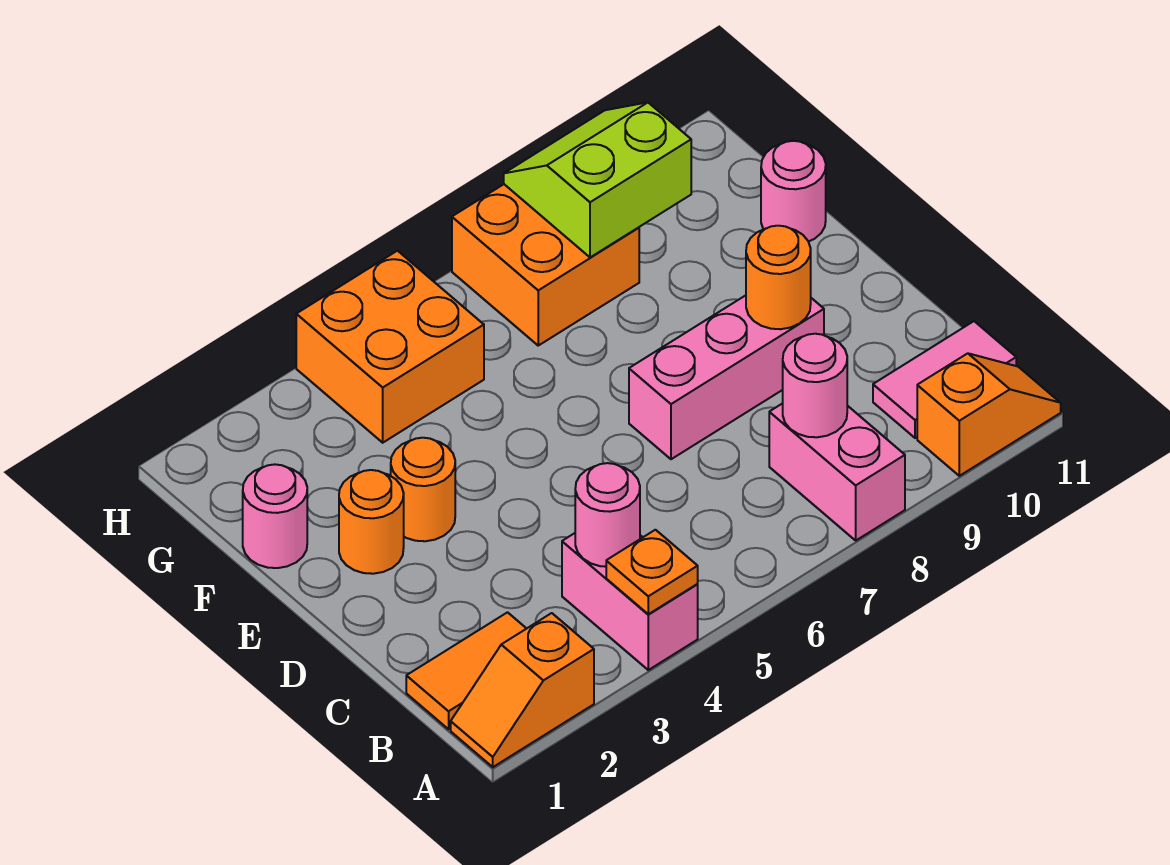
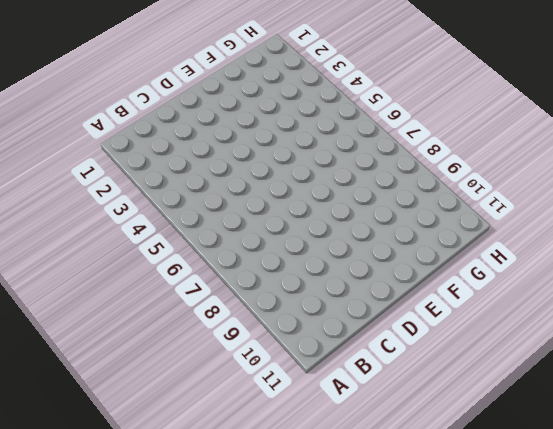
none -> orange 1x2 slope [451,613,594,767]
none -> pink 1x2 brick [562,533,698,670]
none -> pink 1x2 brick [769,403,905,540]

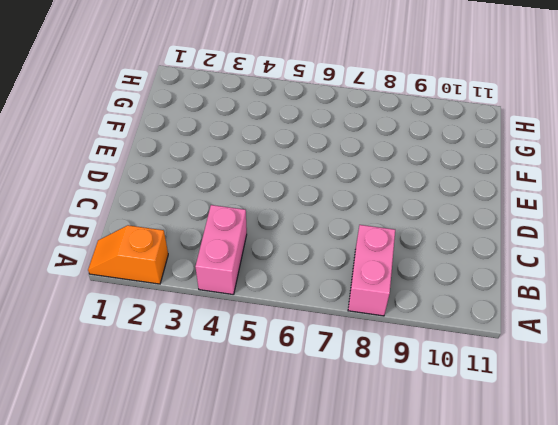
none -> orange 1x2 slope [917,353,1061,476]
none -> orange 1x2 tile [406,612,527,729]
none -> pink 1x2 tile [873,321,1016,438]

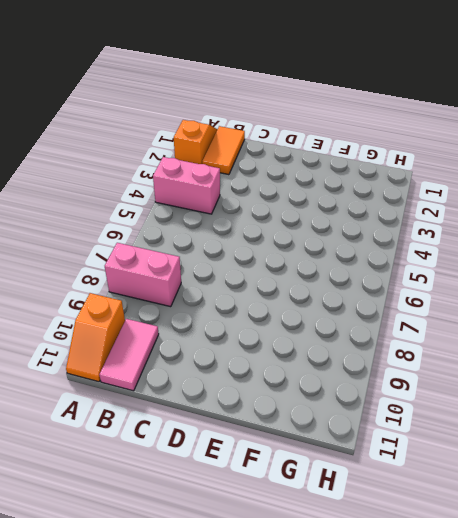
none -> pink 1x3 brick [629,295,824,459]
none -> orange 1x1 round brick [339,470,404,574]
none -> orange 1x1 round brick [391,438,455,541]

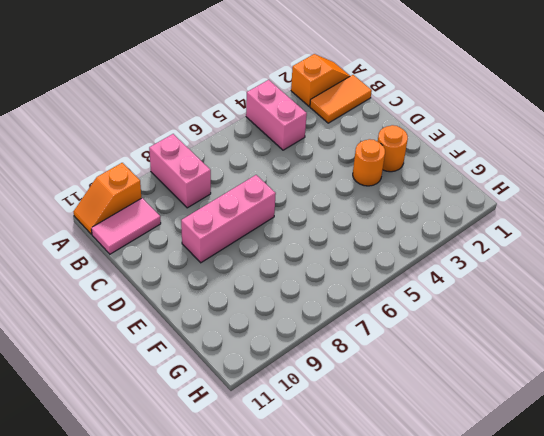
none -> pink 1x1 round brick [243,464,307,568]
none -> pink 1x1 round brick [761,141,826,242]
none -> orange 2x2 brick [296,251,484,443]

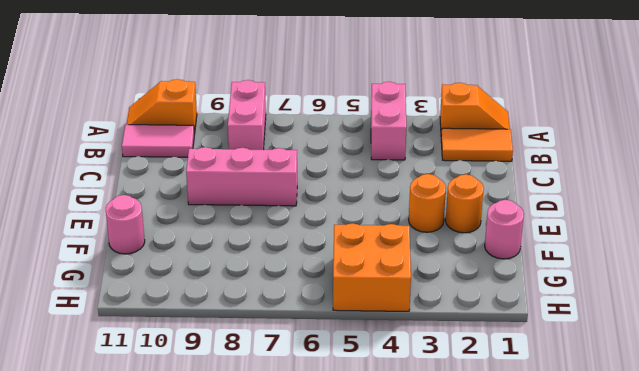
none -> orange 2x2 brick [452,184,639,345]
none -> orange 1x1 plate [606,530,698,614]
none -> pink 1x1 round brick [575,463,640,567]

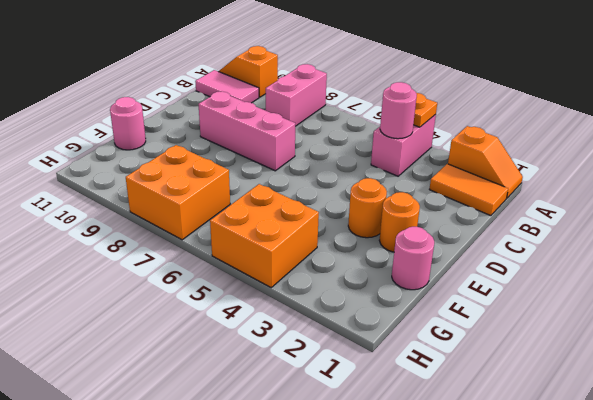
none -> pink 1x1 round brick [783,334,847,437]
none -> orange 1x1 round brick [746,226,811,329]
none -> lime 2x2 slope [504,102,691,257]

